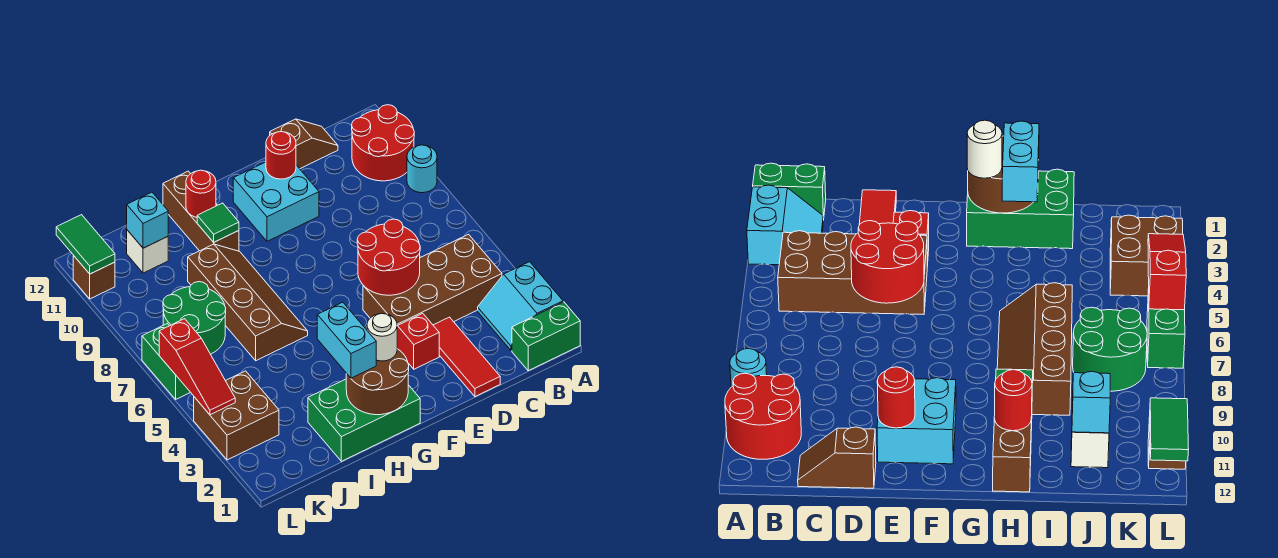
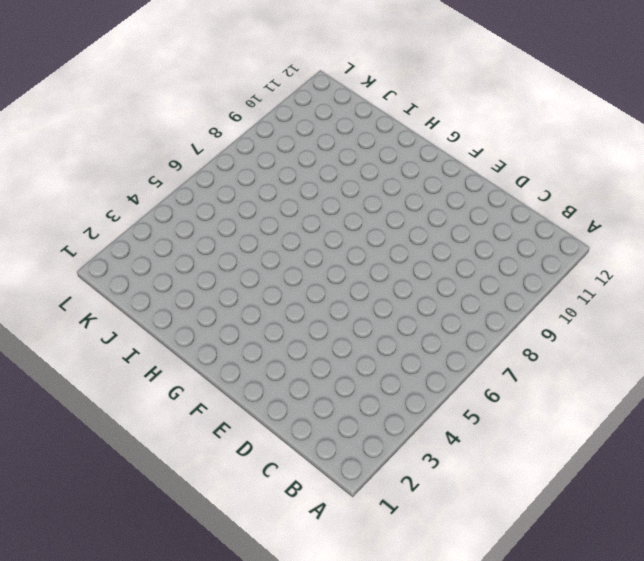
none -> green 1x2 brick [512,302,580,371]
none -> cyan 2x2 slope [478,262,563,351]
none -> cyan 1x1 round brick [407,145,437,193]

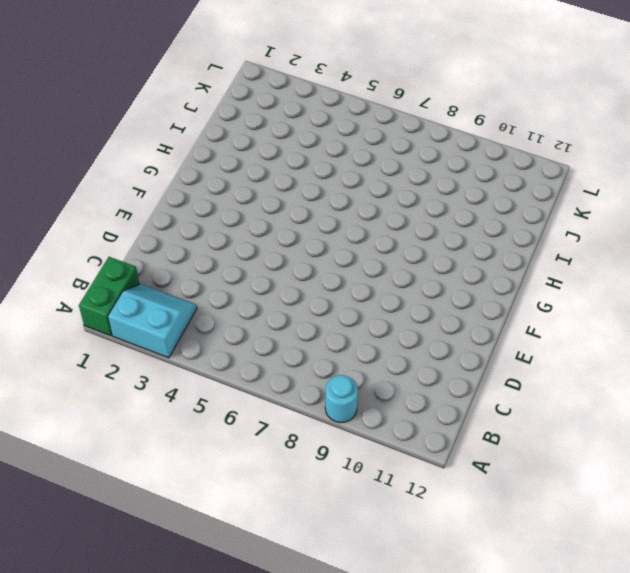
none -> red 2x2 round brick [352,105,414,181]
none -> brown 2x4 brick [363,234,502,326]
none -> brown 1x2 slope [270,119,338,169]

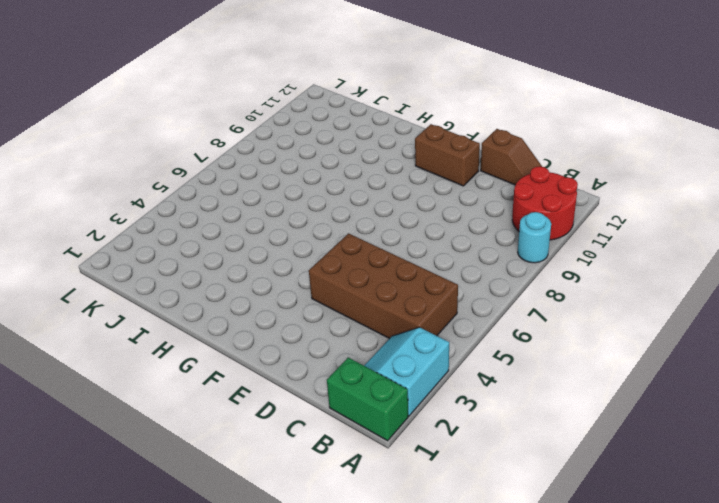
brown 1x2 brick [415,124,480,186] -> cyan 2x2 brick [233,162,319,241]
none -> red 1x3 tile [433,317,500,397]
none -> red 1x1 brick [397,313,439,369]
none -> green 2x3 brick [308,379,420,461]

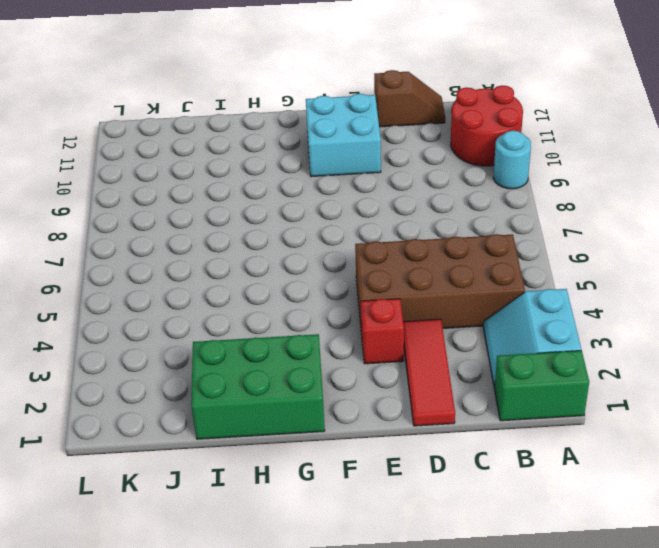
none -> brown 2x4 slope [188,244,308,361]
none -> brown 1x3 brick [163,171,239,251]
none -> green 2x2 round brick [163,282,226,354]

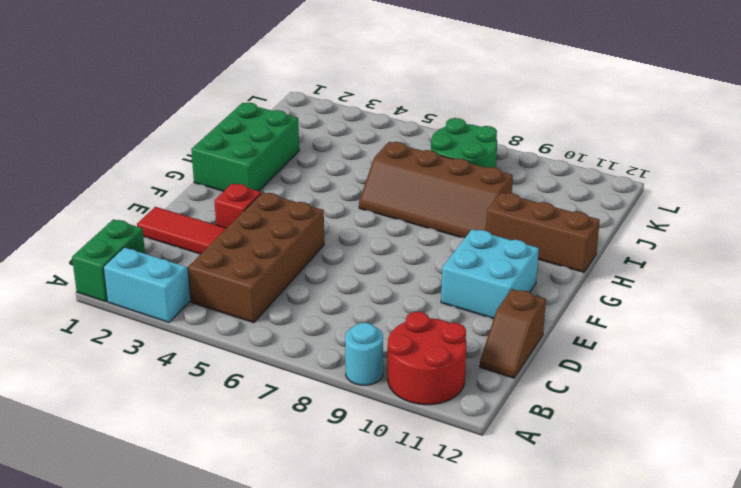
none -> white 1x1 brick [127,230,168,273]
none -> brown 2x2 brick [194,371,279,460]
none -> green 1x2 brick [142,324,191,399]

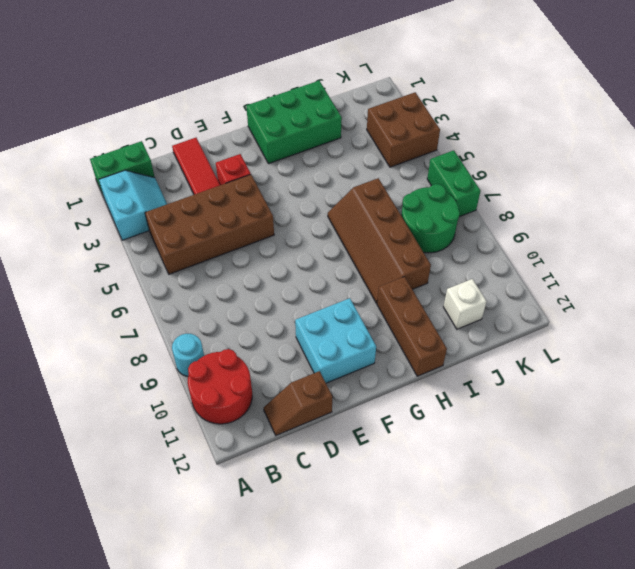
none -> brown 1x1 brick [73,256,115,299]
none -> red 2x2 round brick [357,219,420,295]
none -> red 1x1 round brick [266,132,296,179]

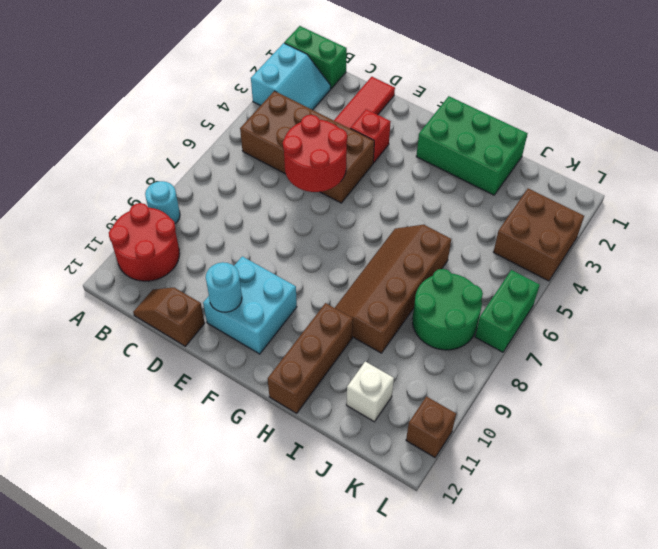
cyan 1x1 round brick [206,262,242,312] -> red 1x1 round brick [266,132,296,179]
none -> brown 2x2 round brick [346,349,409,415]
none -> green 1x1 tile [197,203,239,242]
none -> red 1x1 round brick [186,170,216,217]

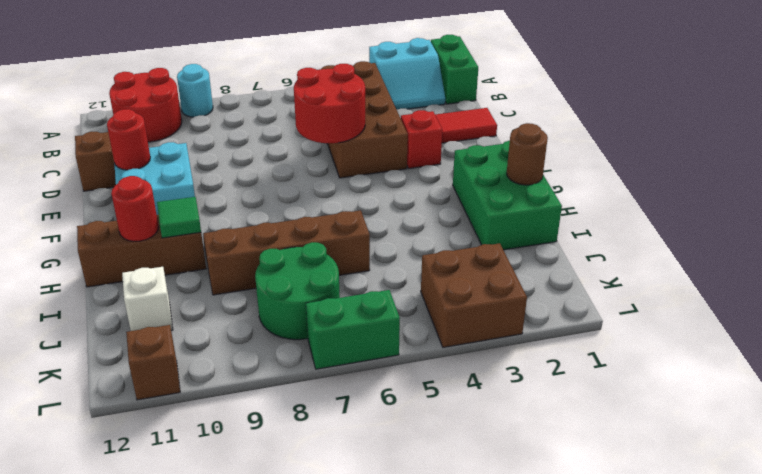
brown 1x1 round brick [507,123,548,185] -> brown 2x2 round brick [346,349,409,415]
none -> cyan 1x1 brick [127,192,168,248]
none -> red 1x3 slope [159,319,235,415]
none -> green 1x2 tile [56,215,115,274]

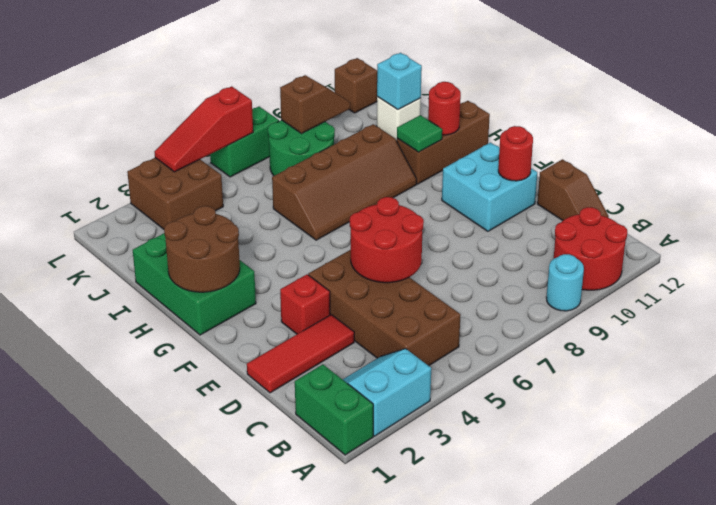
brown 1x2 slope [280,75,350,134] -> none
none -> green 1x2 tile [56,215,115,274]
none -> white 1x1 round brick [367,313,397,361]
none -> cyan 1x2 brick [317,302,376,378]

